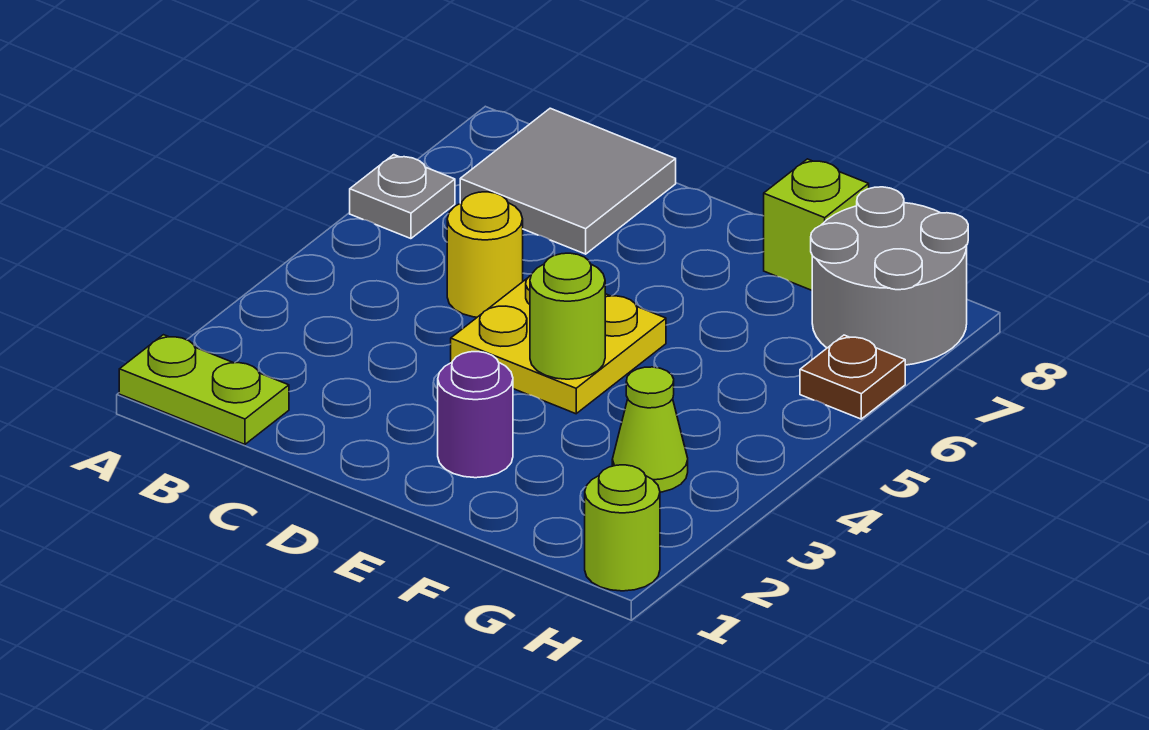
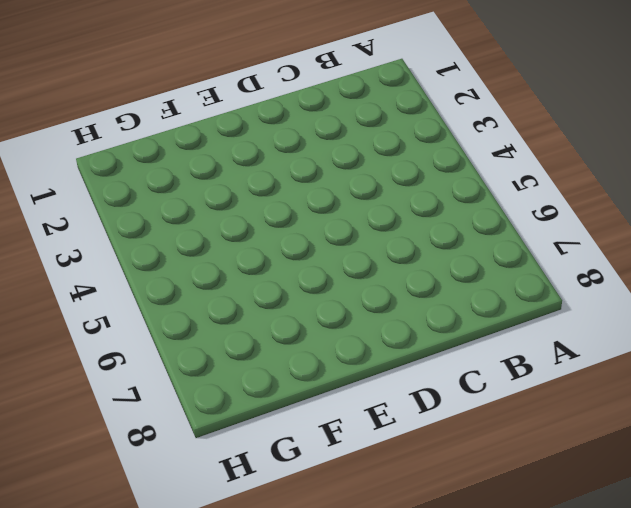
none -> lime 1x2 plate [119,335,289,444]
none -> grey 1x1 plate [350,155,455,239]
none -> grey 2x2 tile [460,108,676,254]

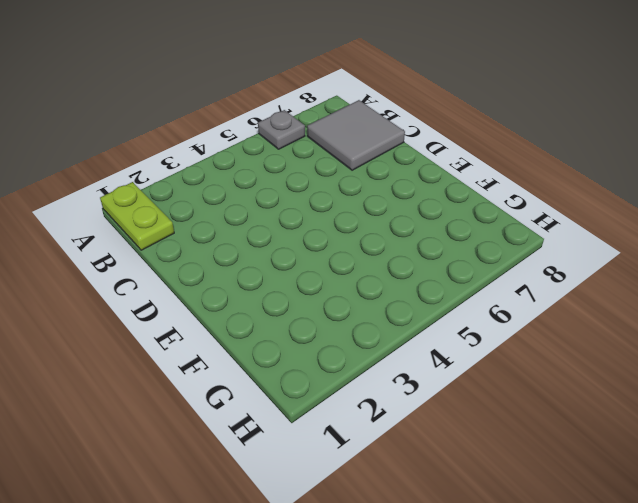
none -> yellow 1x1 round brick [447,192,523,317]
none -> yellow 2x2 plate [451,275,666,414]
none -> purple 1x1 round brick [438,352,513,478]

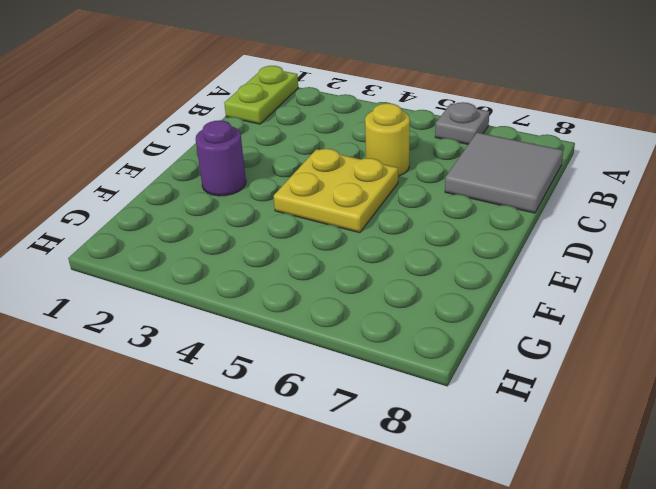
none -> lime 1x1 brick [764,159,869,290]
none -> lime 1x1 cone [612,367,688,492]
none -> grey 2x2 round brick [811,187,968,365]

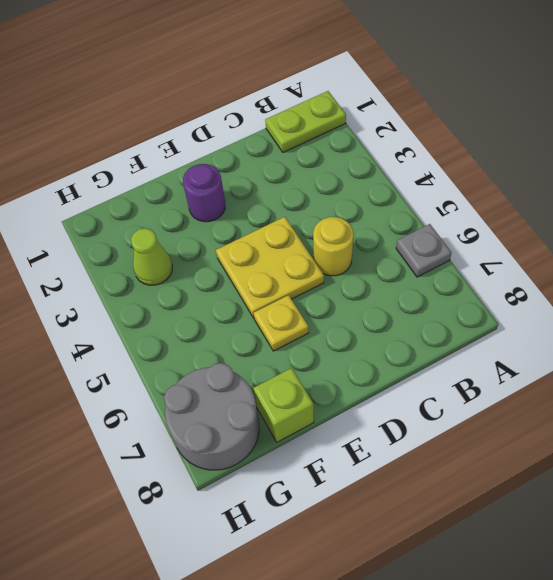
yellow 1x1 plate [254,295,309,351] -> none
none -> grey 2x2 tile [460,108,676,254]
none -> lime 1x1 round brick [585,465,660,591]
none -> brown 1x1 plate [800,335,905,419]

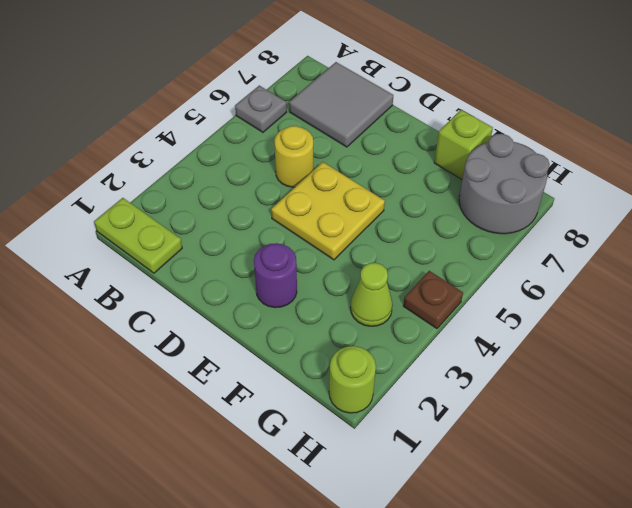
brown 1x1 plate [403,271,463,329] -> brown 1x1 plate moved to [800,335,905,419]
none -> lime 1x1 round brick [530,253,605,379]

